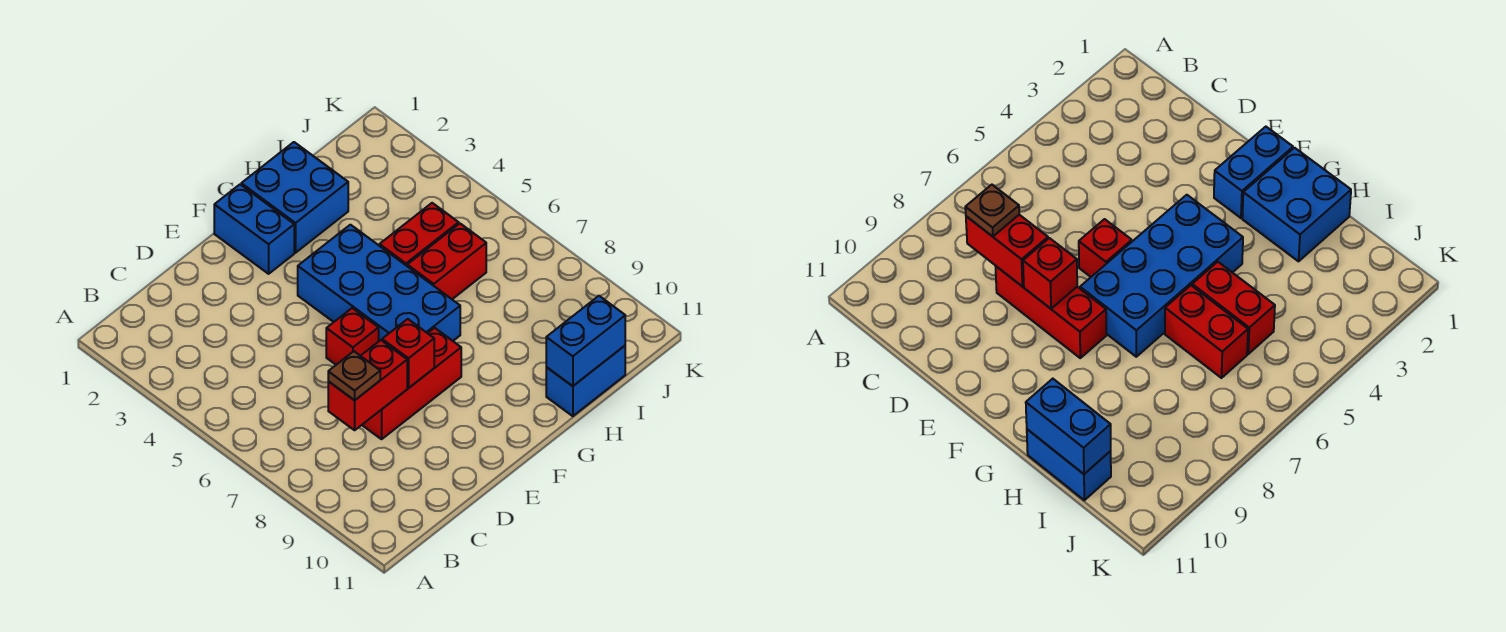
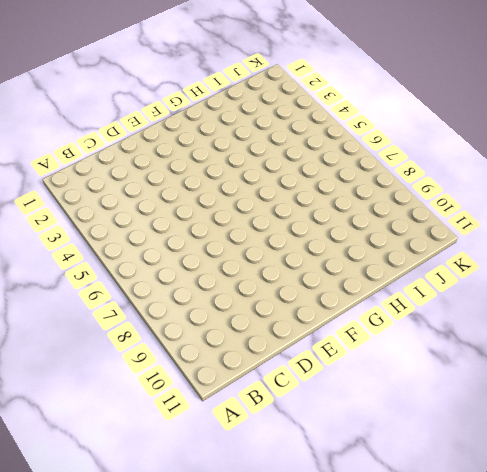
none -> red 1x3 brick [362,328,461,439]
none -> red 1x1 brick [326,308,379,365]
none -> blue 1x2 brick [214,184,294,274]

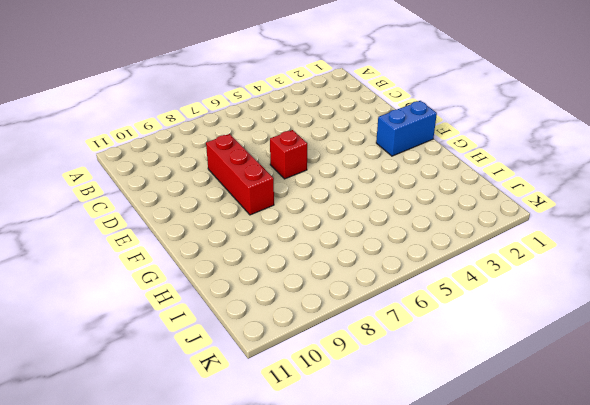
none -> blue 2x4 brick [298,225,460,341]
none -> blue 2x2 brick [241,142,348,253]
none -> red 1x2 brick [380,203,459,266]

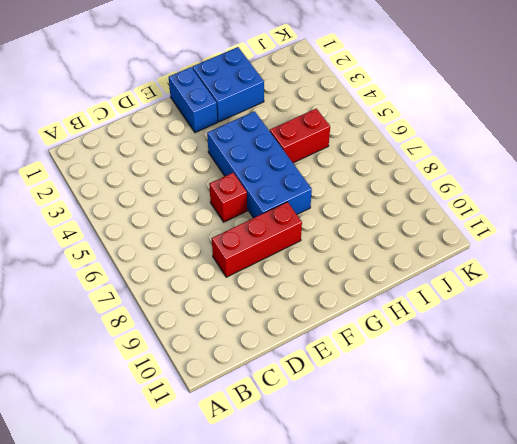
none -> red 1x2 brick [407,224,486,299]
none -> blue 1x2 brick [546,346,625,416]
none -> red 1x2 brick [328,340,407,430]

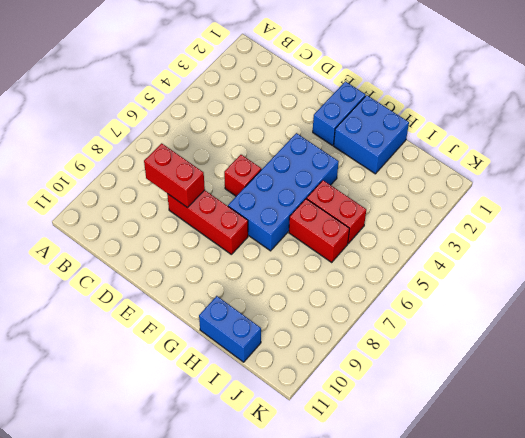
none -> red 1x1 brick [382,319,434,388]
none -> blue 1x2 brick [546,296,625,386]
none -> brown 1x1 plate [328,351,380,400]

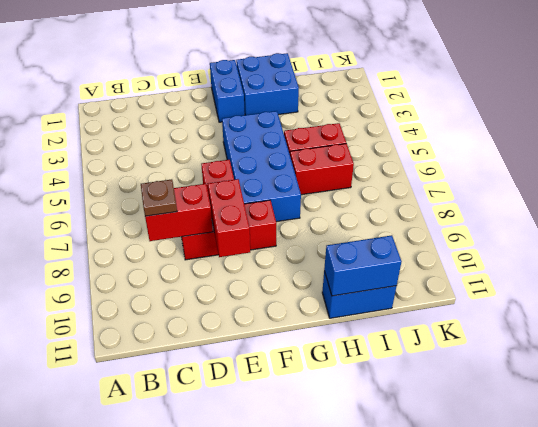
red 1x2 brick [208,179,250,257] -> red 1x1 brick [382,319,434,388]

